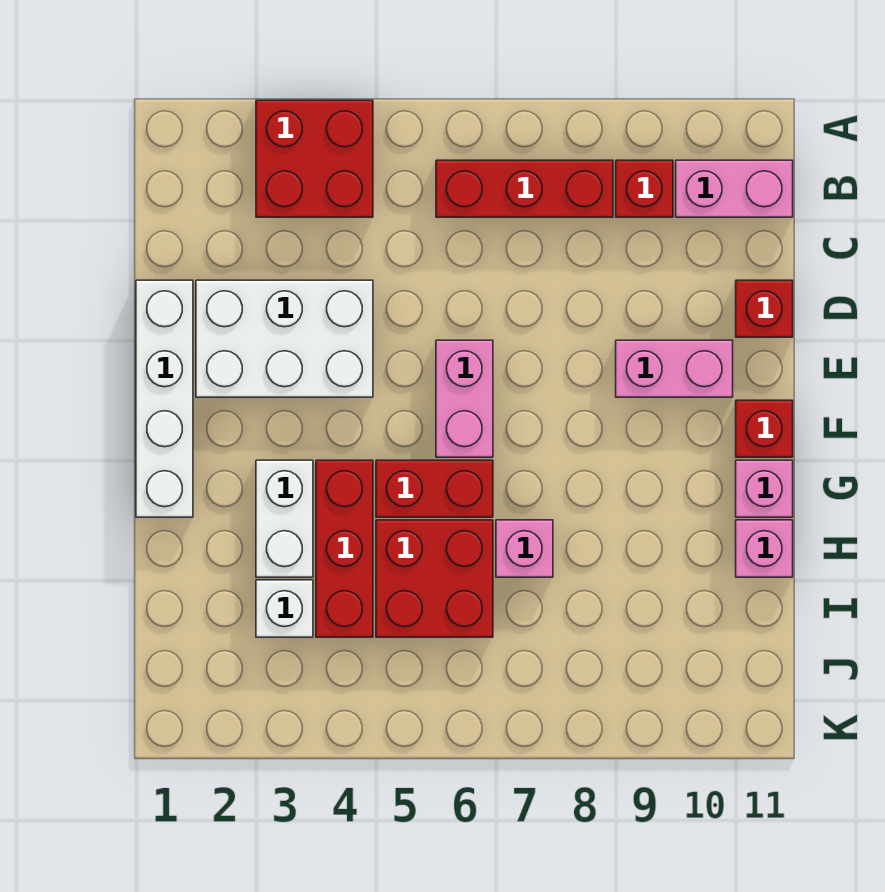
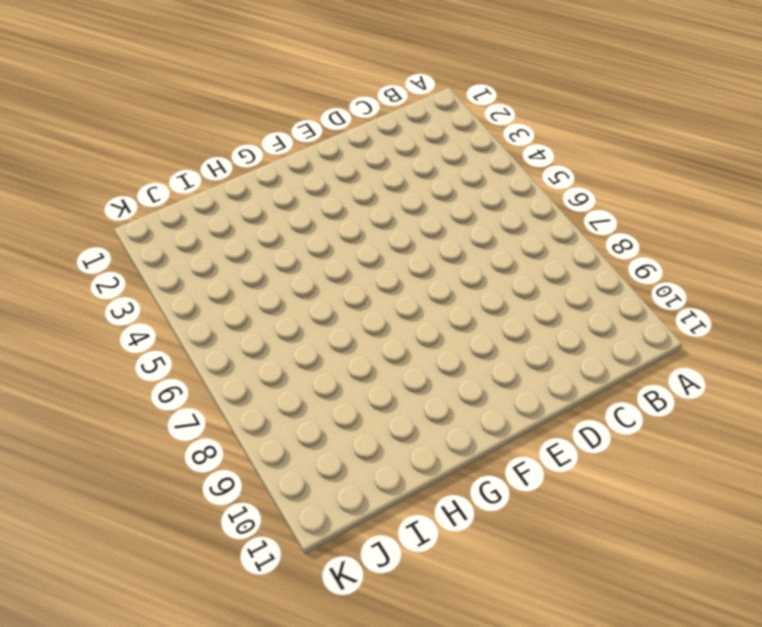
none -> red 2x2 brick [256,100,373,217]
none -> red 1x3 brick [436,160,613,217]
none -> red 1x1 brick [616,160,673,217]

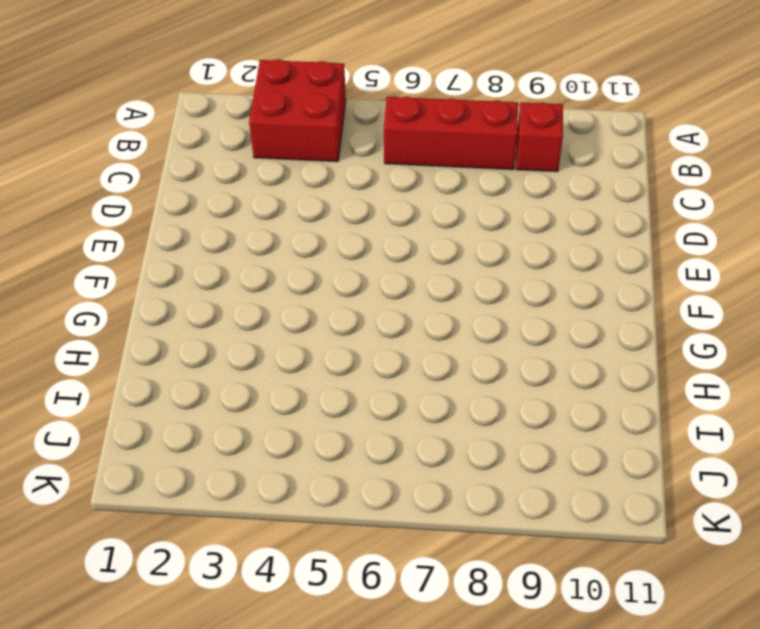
none -> pink 1x2 brick [676,160,793,217]
none -> white 1x4 brick [136,280,193,517]
none -> white 2x3 brick [196,280,373,397]

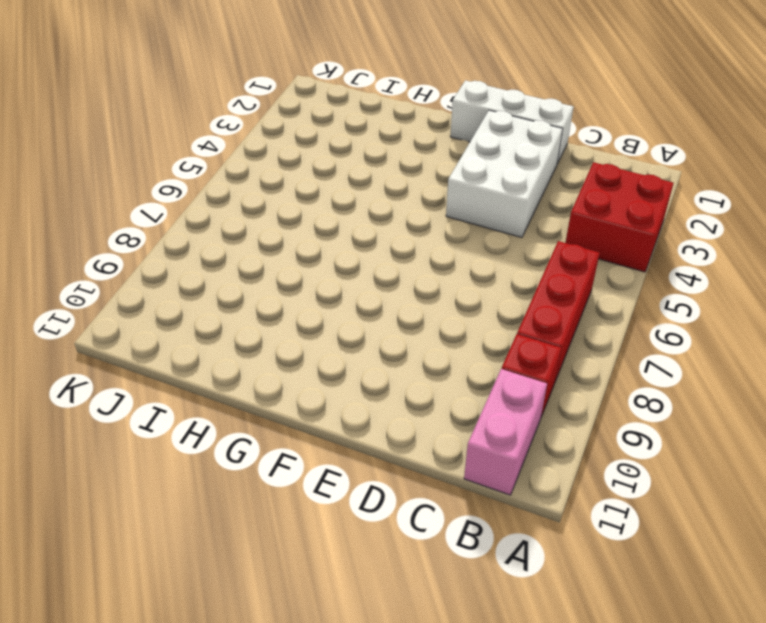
white 1x3 brick [450,80,573,164] -> white 1x4 brick [136,280,193,517]
none -> red 1x1 brick [736,280,793,337]
none -> pink 1x2 brick [436,340,493,457]
none -> pink 1x2 brick [616,340,733,397]

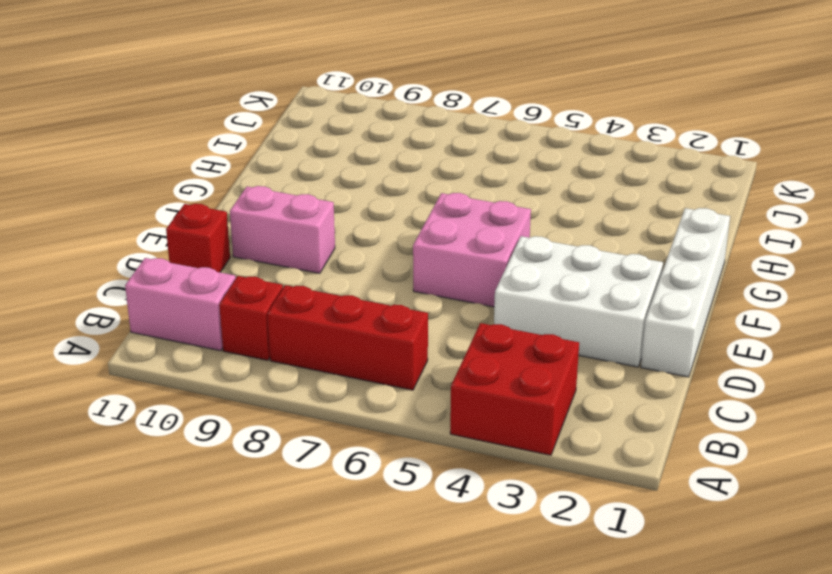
pink 2x2 brick [413,193,531,307] -> pink 1x2 brick [436,340,493,457]
none -> red 1x1 brick [736,400,793,457]
none -> white 1x2 brick [256,460,313,577]
none -> red 1x3 brick [316,460,373,637]

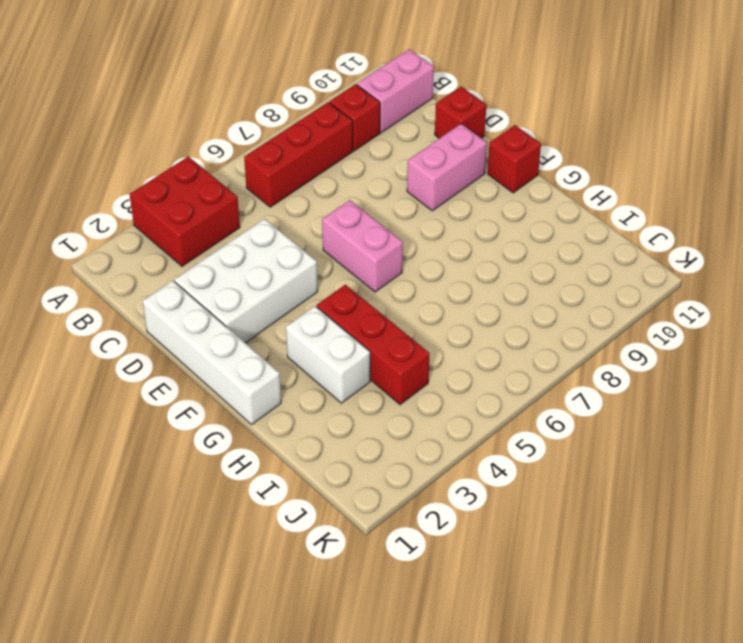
none -> red 1x2 brick [376,460,493,517]
none -> pink 1x1 brick [736,460,793,517]
none -> red 2x2 brick [376,520,493,637]

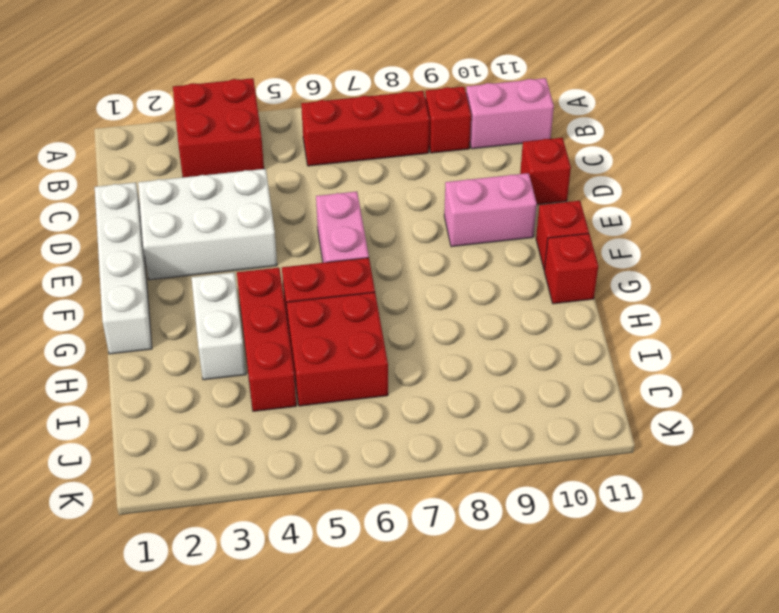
red 1x1 brick [544,234,598,304] -> pink 1x1 brick [736,460,793,517]
none -> pink 1x1 brick [496,520,553,577]
none -> pink 1x1 brick [736,520,793,577]
none -> white 1x1 brick [256,580,313,637]

